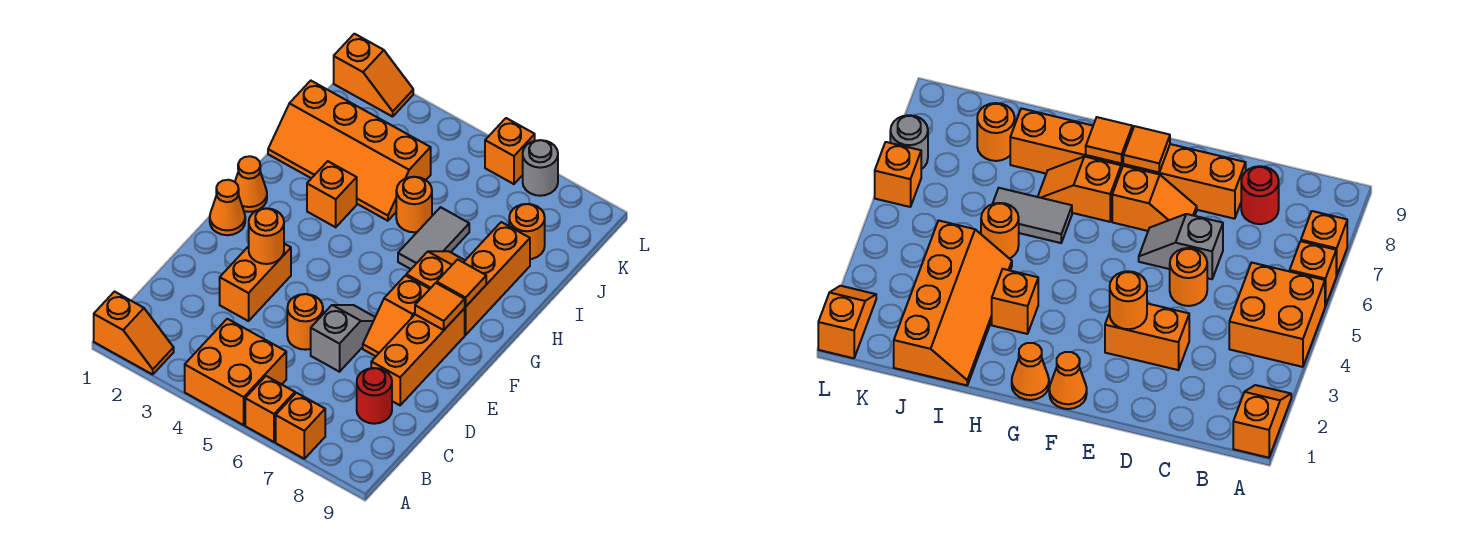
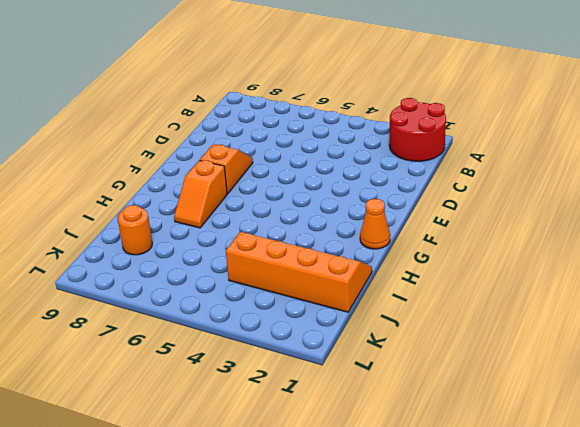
red 2x2 round brick [389,98,446,161] -> orange 1x2 slope [94,292,174,374]
none -> orange 2x2 brick [185,319,286,425]
none -> orange 1x1 brick [245,376,295,442]
none -> orange 1x1 brick [276,393,325,459]

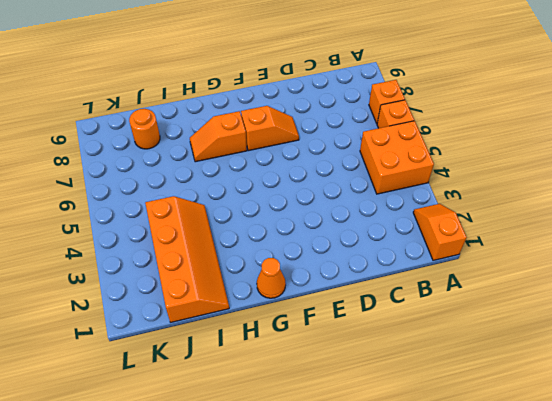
none -> red 1x1 round brick [357,368,392,424]
none -> orange 1x2 brick [220,244,291,321]
none -> orange 1x1 round brick [287,294,323,350]

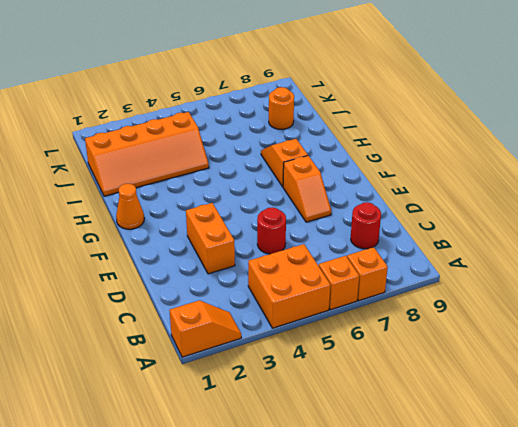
red 1x1 round brick [257,207,286,254] -> orange 1x1 round brick [287,294,323,350]
none -> grey 1x2 slope [311,305,375,372]
none -> orange 1x3 brick [371,309,465,405]
none -> orange 1x1 cone [210,180,245,235]

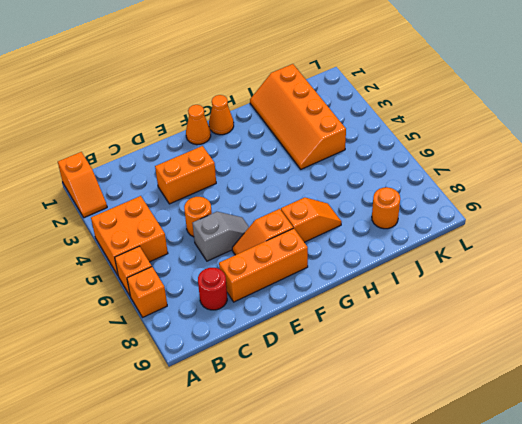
none -> orange 1x3 brick [464,222,530,335]
none -> orange 1x1 brick [307,161,357,227]
none -> grey 1x2 tile [398,207,469,269]

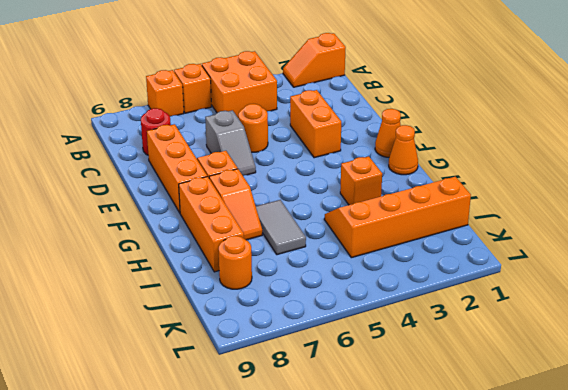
none -> orange 1x1 round brick [396,177,432,232]
none -> orange 1x2 slope [334,34,413,117]
none -> orange 1x1 brick [485,118,535,184]

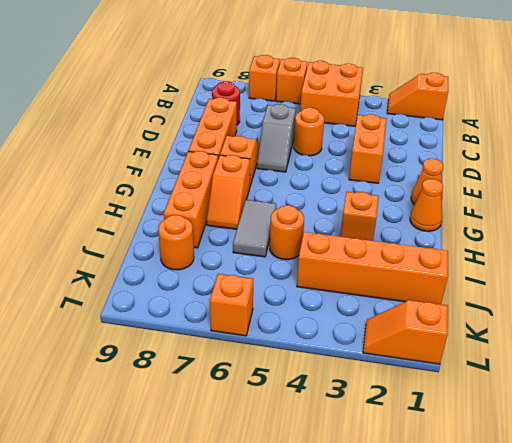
none -> grey 1x1 round brick [523,140,558,196]
none -> orange 1x1 round brick [249,208,284,264]
none -> orange 1x1 tile [415,283,465,330]

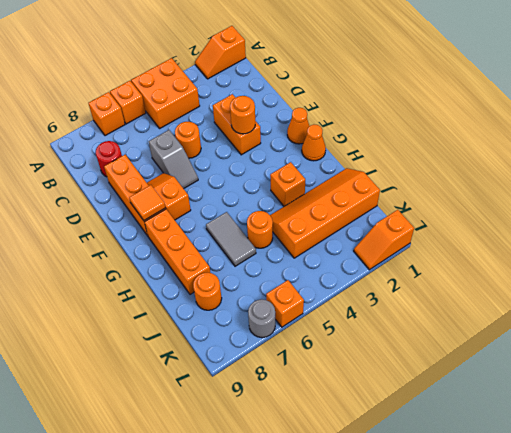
none -> orange 1x2 slope [406,251,465,289]
none -> orange 1x1 tile [437,259,486,307]

